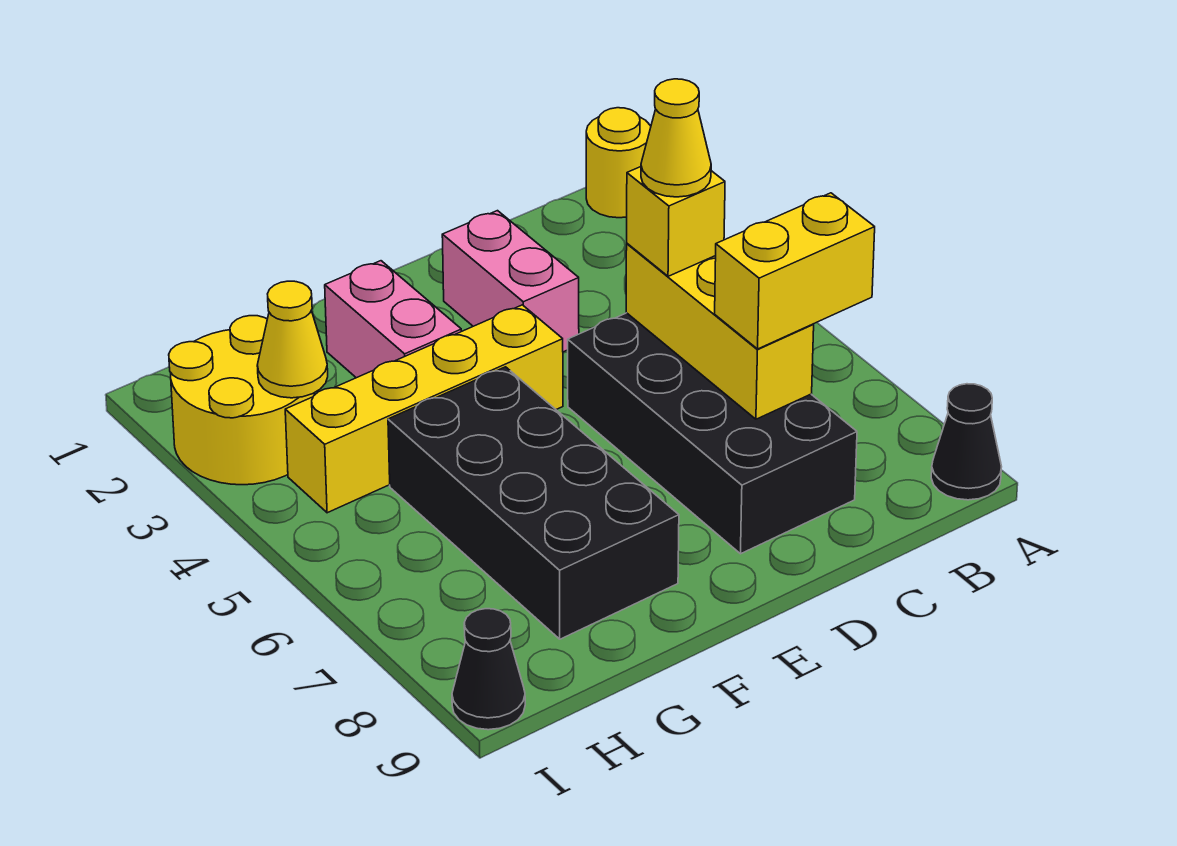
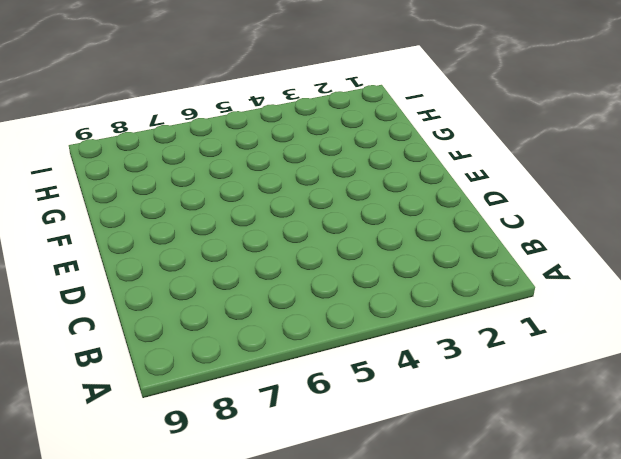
none -> yellow 1x1 round brick [586,108,651,218]
none -> black 1x1 cone [931,384,1002,500]
none -> black 2x4 brick [568,313,857,554]

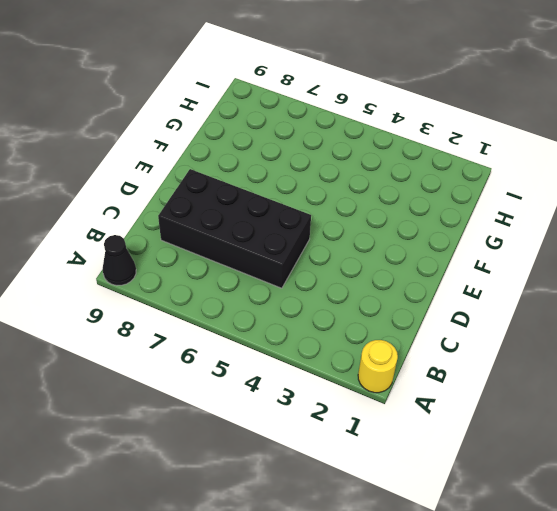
none -> pink 1x2 brick [442,211,579,352]
none -> yellow 1x4 brick [285,305,563,513]
none -> pink 1x2 brick [325,261,461,378]

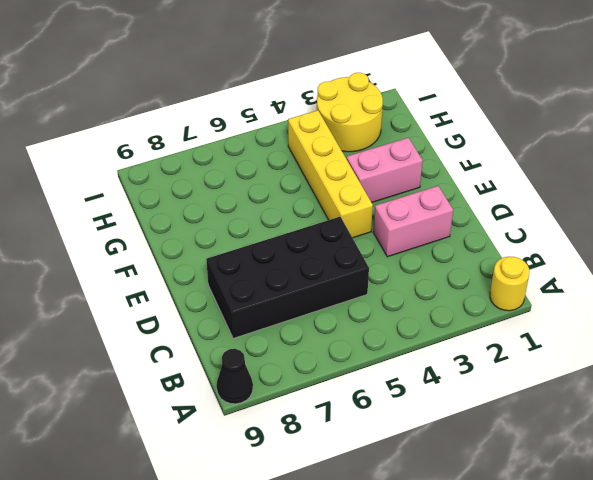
none -> black 2x4 brick [388,367,679,639]
none -> black 1x1 cone [452,609,525,730]
none -> yellow 1x3 brick [626,244,814,419]

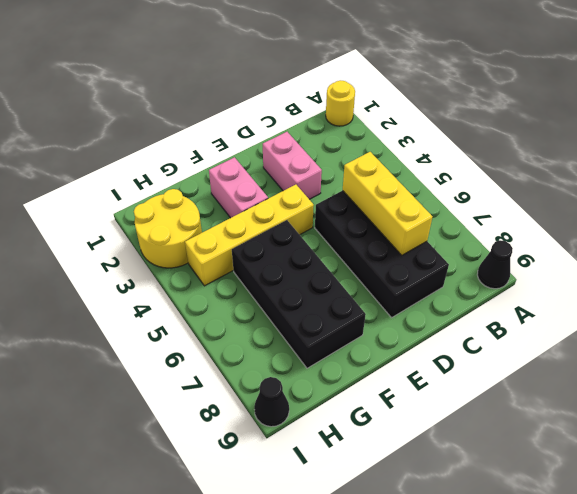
none -> yellow 1x1 cone [257,281,328,398]
none -> yellow 1x2 brick [715,193,875,349]
none -> yellow 1x1 brick [627,167,725,276]

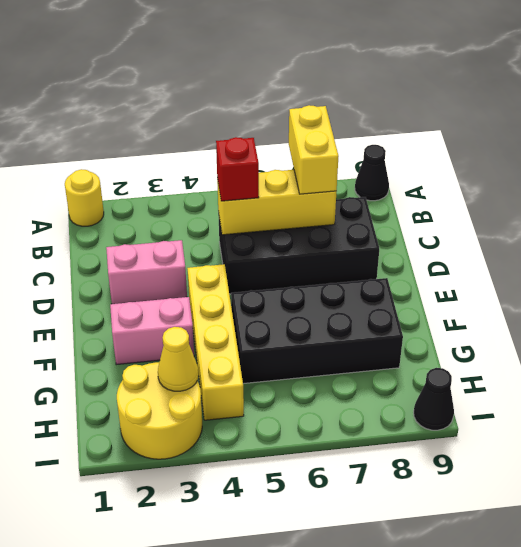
red 1x1 brick [216,137,259,201] -> yellow 1x1 brick [627,167,725,276]
none -> yellow 1x1 cone [641,79,711,197]

